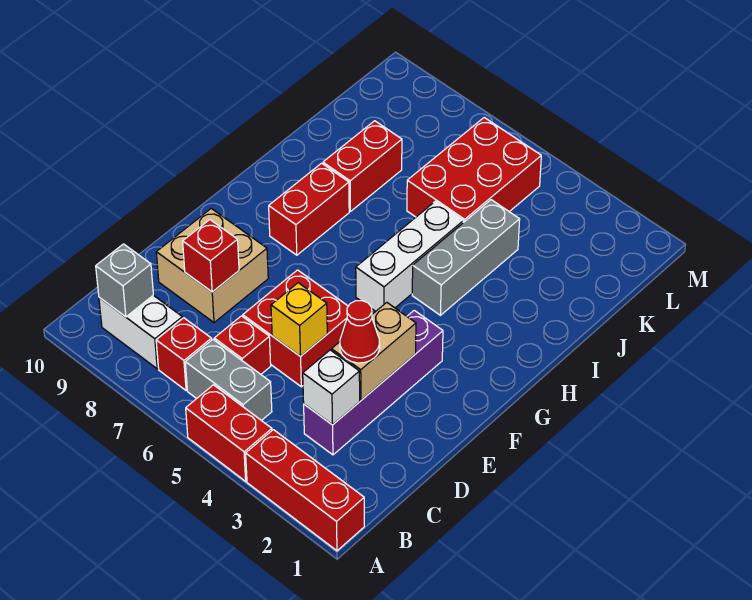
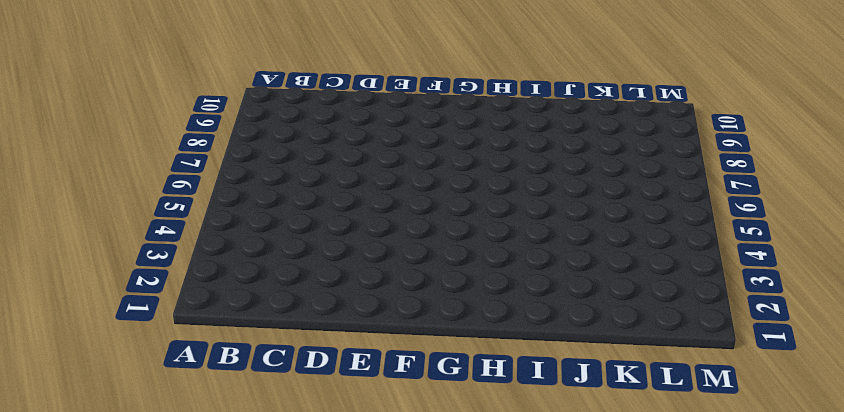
none -> red 1x3 brick [246,430,364,551]
none -> red 1x2 brick [186,385,272,481]
none -> grey 1x2 brick [185,339,272,421]

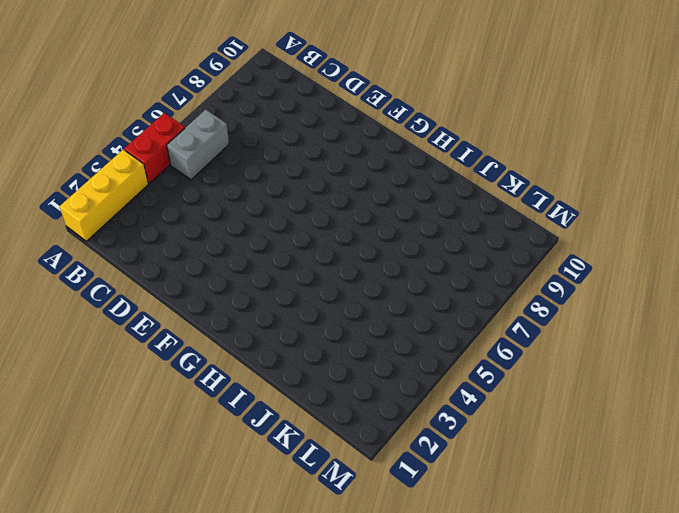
yellow 1x3 brick [60,150,148,241] -> red 1x3 brick [246,430,364,551]
none -> red 1x1 brick [156,318,212,390]
none -> white 1x2 brick [99,295,182,369]
none -> purple 1x4 brick [304,310,443,455]

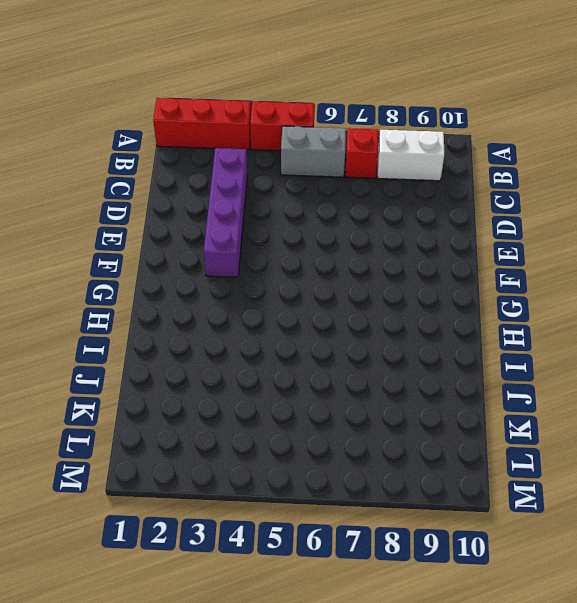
none -> red 1x1 brick [214,316,271,374]
none -> red 2x2 brick [243,270,348,387]
none -> tan 2x2 brick [156,209,268,323]

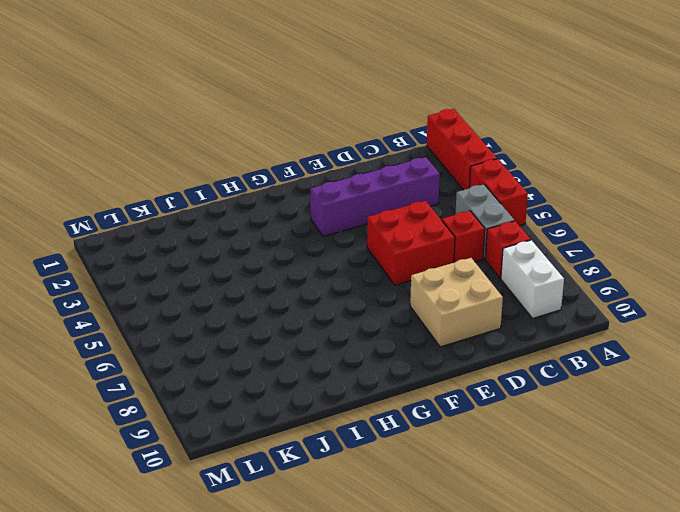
none -> white 1x3 brick [356,201,463,311]
none -> red 1x2 brick [269,163,349,255]
none -> grey 1x3 brick [412,200,520,315]

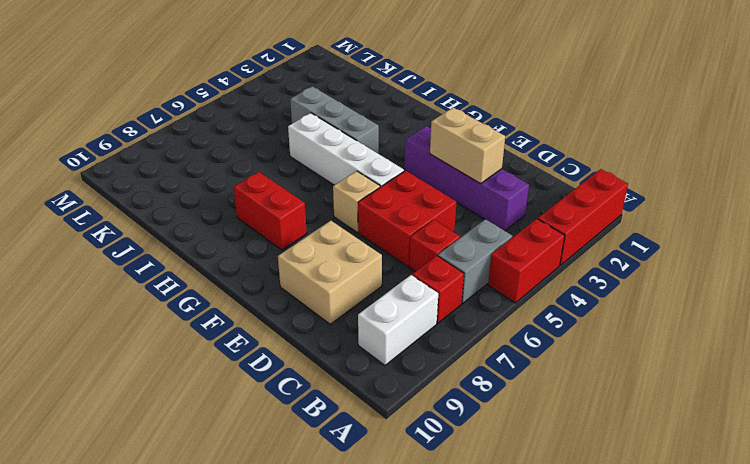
white 1x4 brick [288,113,404,187] -> white 1x3 brick [356,201,463,311]
tan 1x1 brick [333,171,380,232] -> none
none -> red 1x2 brick [323,121,402,211]
none -> red 2x3 brick [407,118,541,223]
none -> grey 1x1 brick [96,244,153,317]

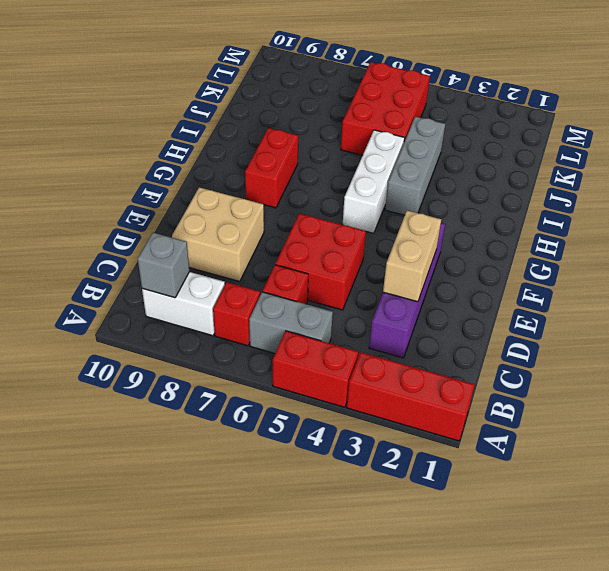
none -> red 1x2 brick [323,121,402,211]
none -> white 1x1 brick [303,350,360,425]
none -> yellow 1x1 brick [271,283,327,356]

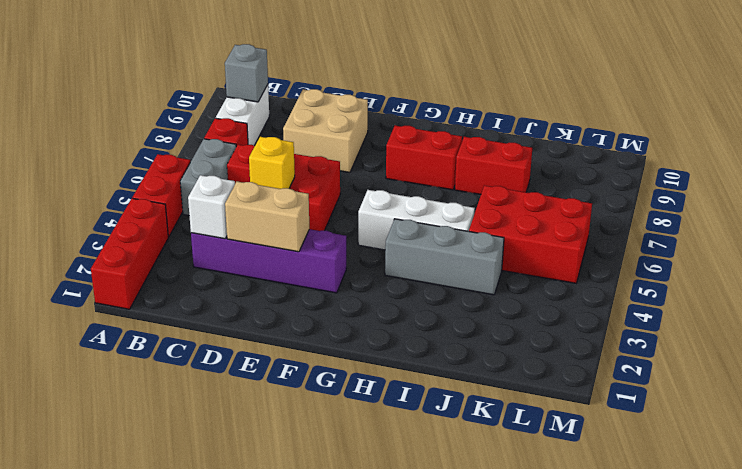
none -> red 1x1 brick [183,220,239,292]
none -> red 1x1 cone [340,301,380,363]

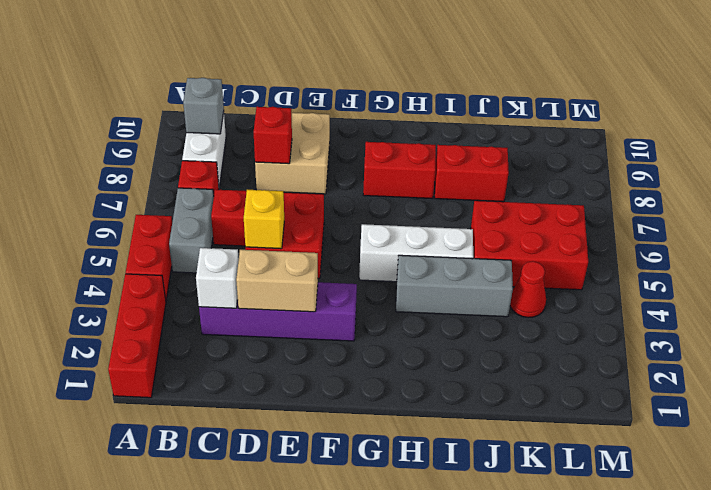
red 1x1 cone [510,261,546,318] -> red 1x1 cone moved to [340,301,380,363]

